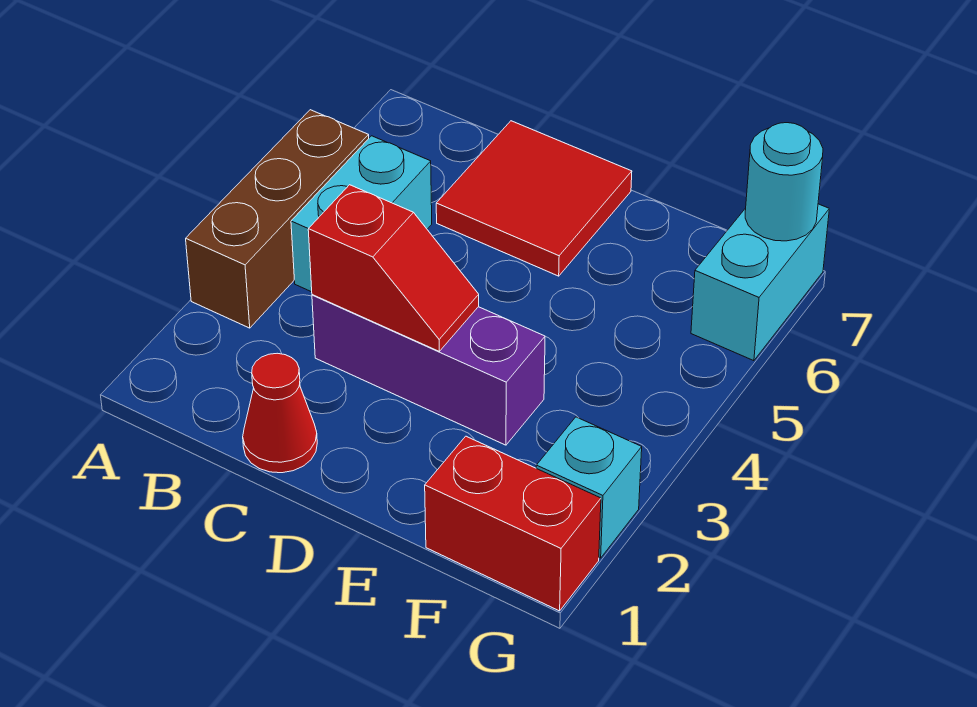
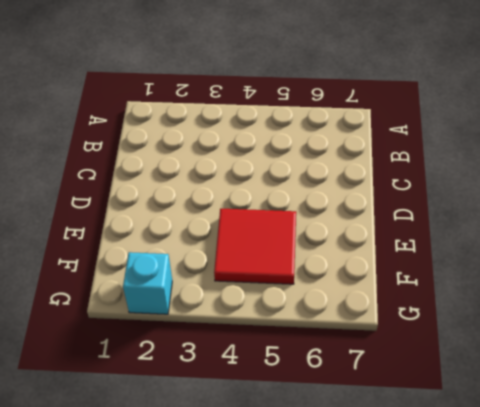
red 2x2 tile [214,209,296,284] -> red 2x2 tile moved to [436,121,632,276]
none -> brown 1x3 brick [186,110,369,328]
none -> cyan 1x2 brick [291,136,432,292]

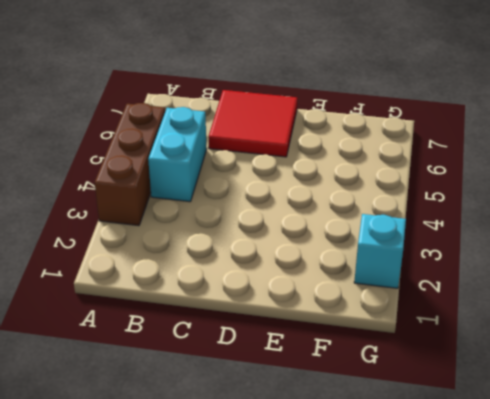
none -> red 1x1 cone [243,353,317,473]
none -> purple 1x3 brick [312,295,545,445]

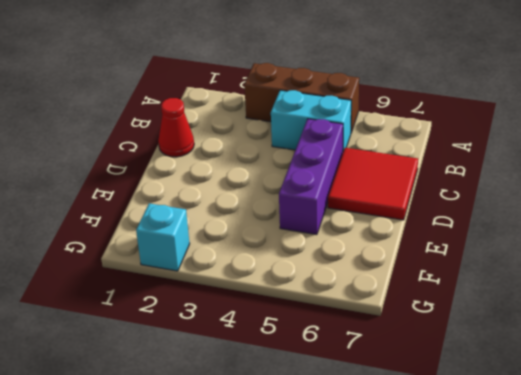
purple 1x3 brick [279,119,343,235] -> purple 1x3 brick moved to [312,295,545,445]
none -> red 1x2 brick [425,436,601,611]
none -> cyan 1x2 brick [691,204,829,361]

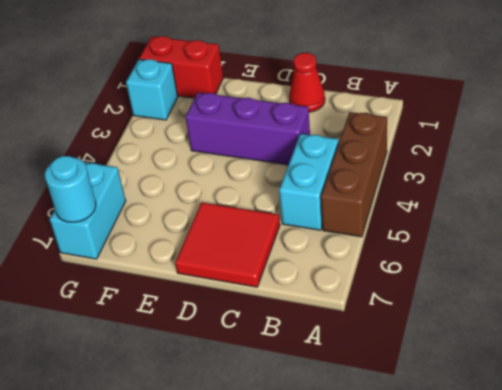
none -> red 1x2 slope [308,185,479,351]

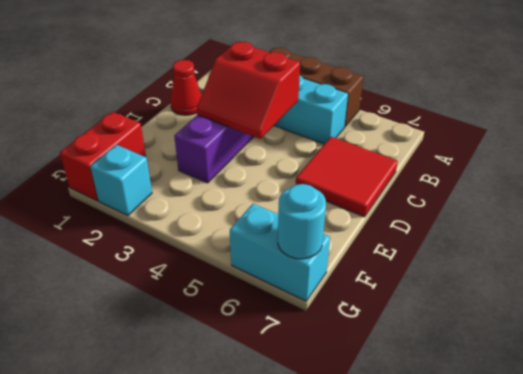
red 2x2 slope [197,42,300,139] -> red 1x2 slope [308,185,479,351]

